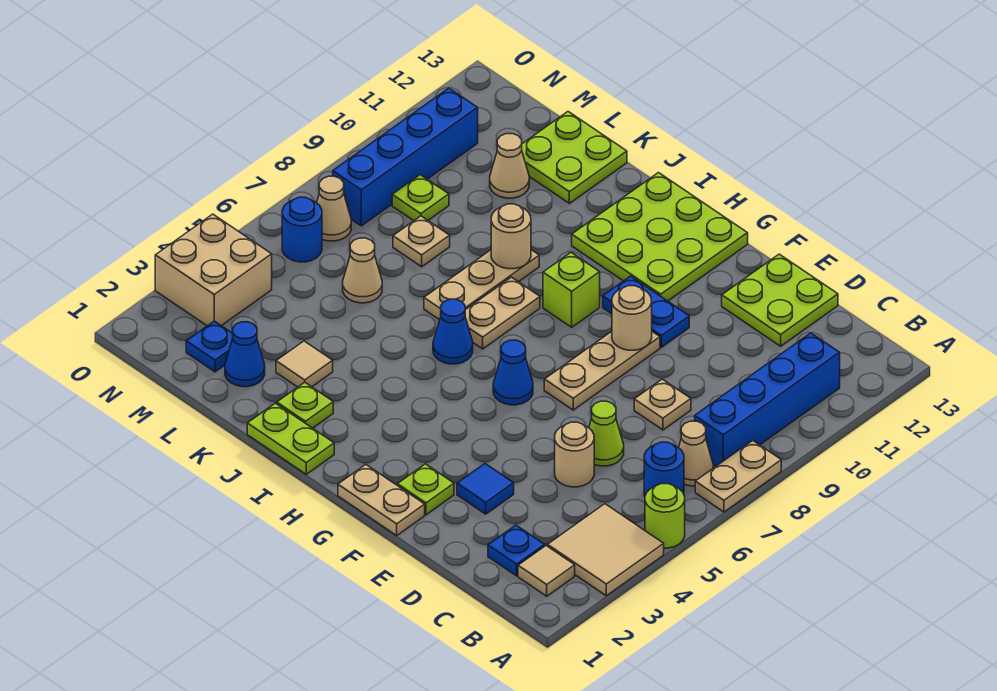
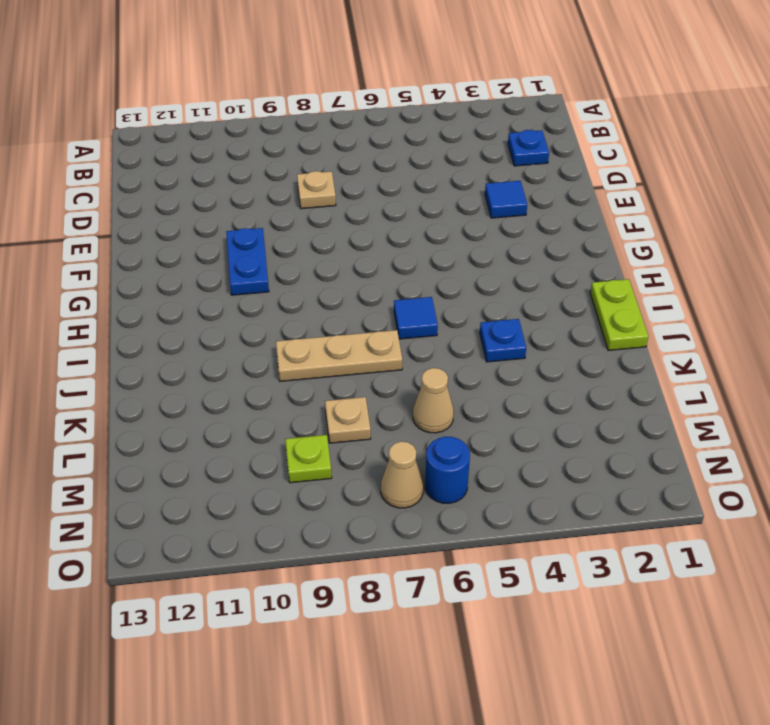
blue 1x1 tile [394,297,438,339] -> blue 1x1 cone [433,299,473,364]
blue 1x1 plate [480,319,526,362] -> blue 1x1 plate moved to [186,321,233,372]
none -> tan 2x2 tile [547,504,664,596]
none -> lime 1x1 round brick [645,484,685,548]
none -> tan 1x2 plate [695,440,781,512]
none -> tan 1x1 tile [518,546,575,596]

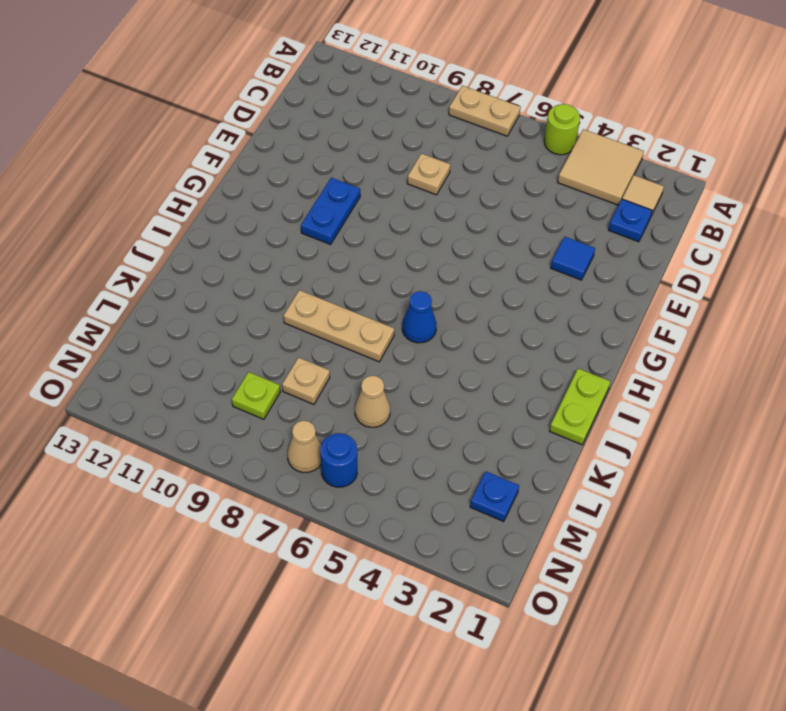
none -> blue 1x1 round brick [644,442,684,496]
none -> tan 1x1 cone [679,421,713,486]
none -> blue 1x4 brick [695,333,840,466]
none -> tan 1x1 round brick [555,422,594,487]

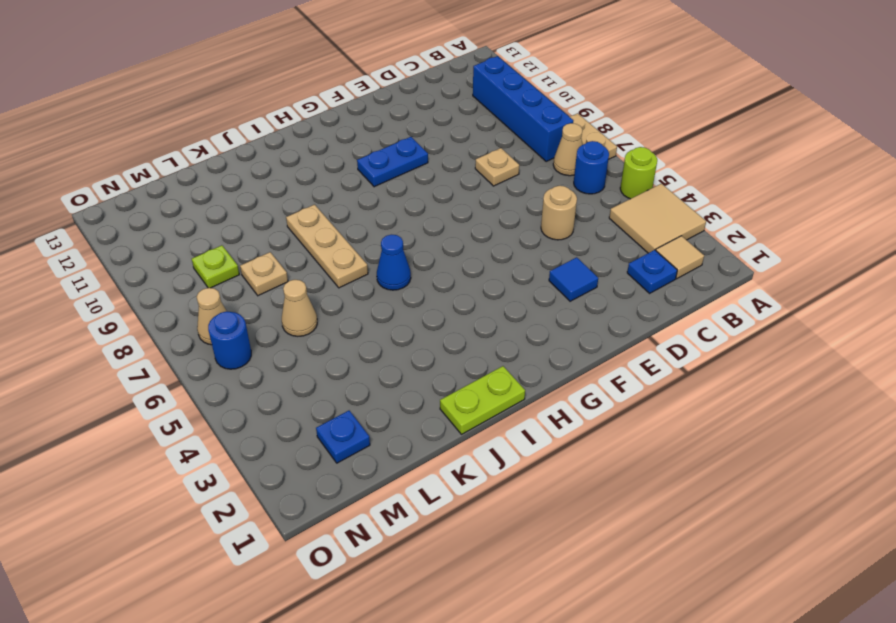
none -> lime 1x1 cone [589,401,624,466]
none -> lime 2x2 plate [722,254,838,346]
none -> tan 1x2 plate [338,465,425,535]
none -> lime 1x1 plate [397,464,454,515]

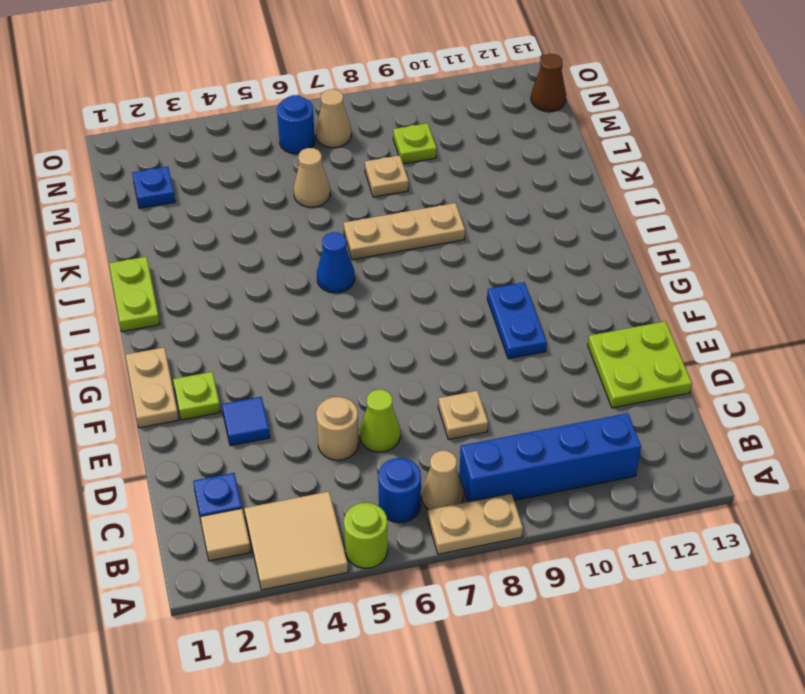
brown 1x1 cone [531,54,566,112] -> none
none -> tan 1x3 plate [544,331,660,410]
none -> blue 1x1 cone [493,340,533,405]
none -> lime 3x3 plate [572,173,748,301]
none -> lime 1x1 brick [543,253,600,327]

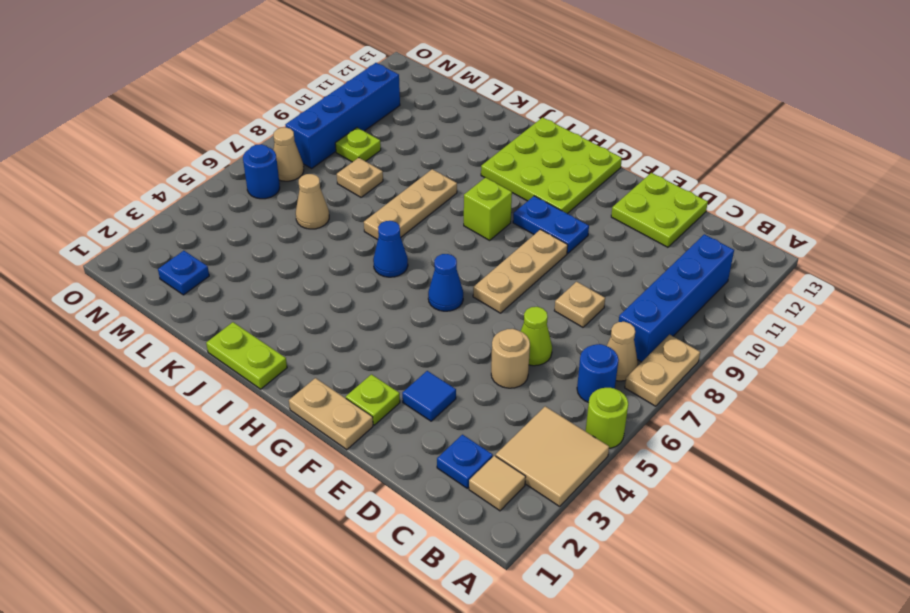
none -> tan 1x2 plate [465,277,540,349]
none -> lime 1x1 plate [277,382,333,428]
none -> tan 1x1 tile [276,341,333,387]
none -> lime 2x2 plate [522,112,627,203]

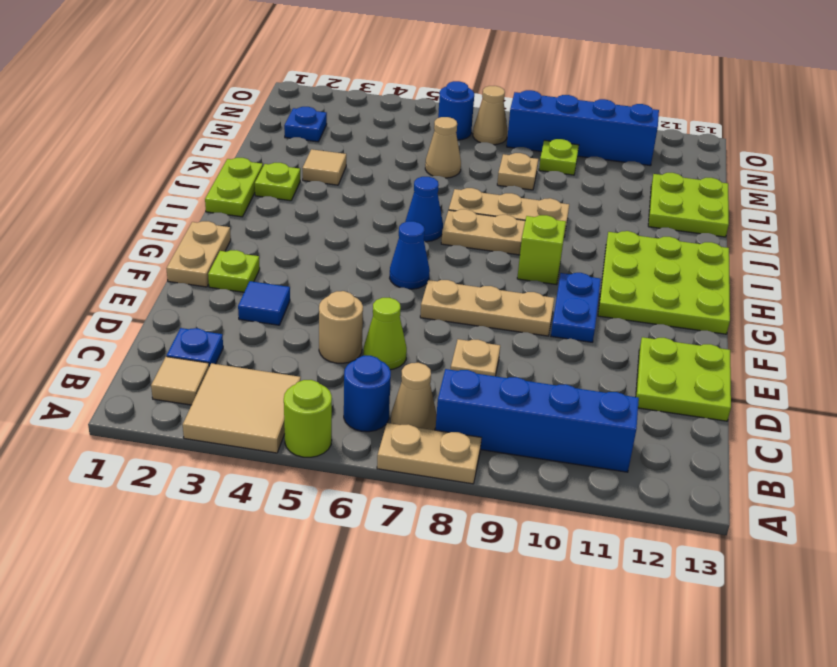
none -> blue 1x1 cone [225,322,265,387]
none -> tan 1x1 cone [490,134,529,198]
none -> tan 2x2 brick [155,214,272,326]
none -> tan 1x1 round brick [612,286,652,350]

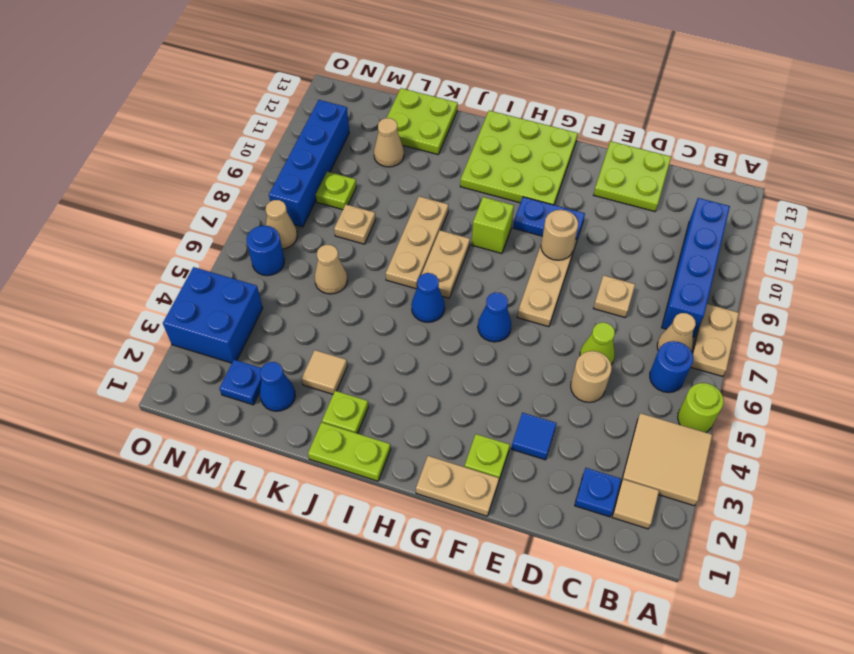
blue 2x2 brick [163,267,263,363] -> tan 2x2 brick [155,214,272,326]
none -> tan 1x1 round brick [491,204,531,269]

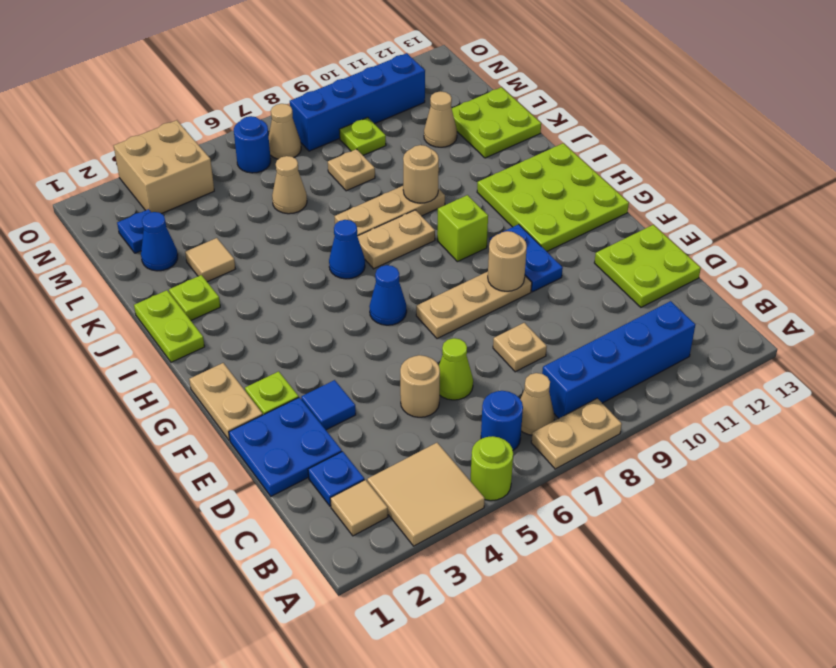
blue 2x2 plate [229,397,342,496] -> none

